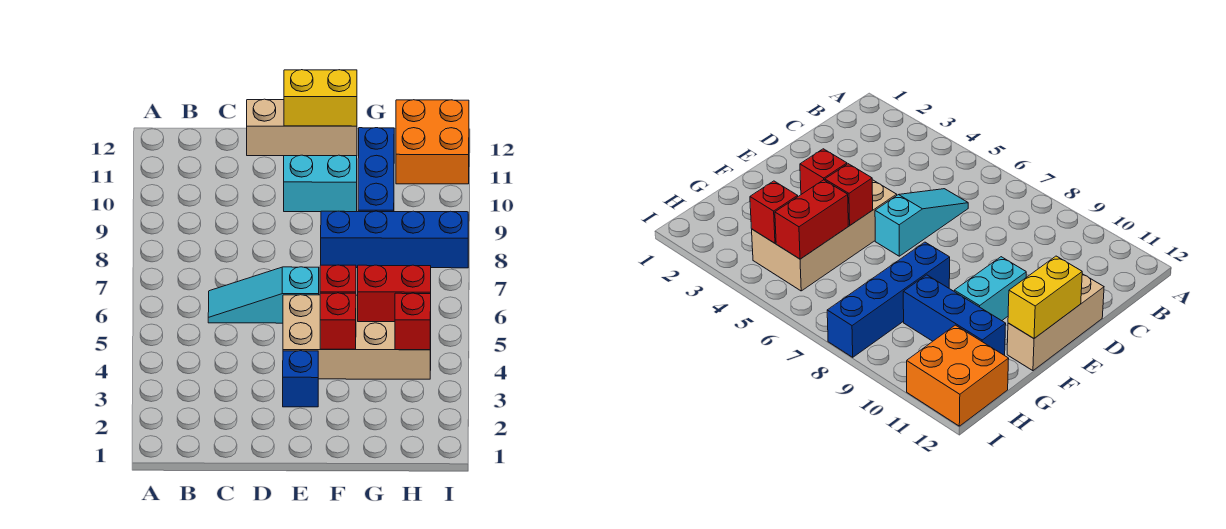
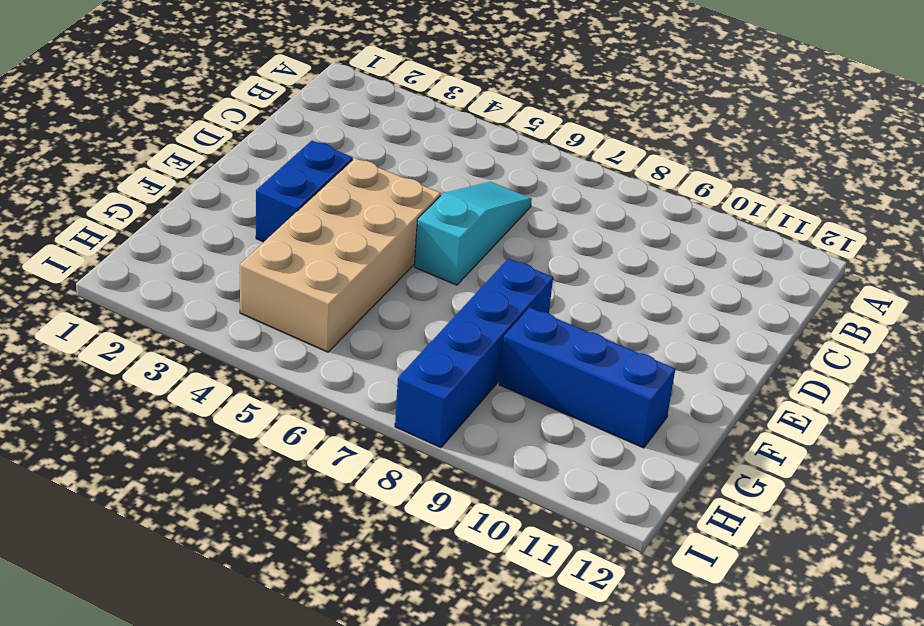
blue 1x2 brick [256,141,353,242] -> blue 1x1 brick [283,351,318,407]
none -> tan 1x3 brick [247,99,357,156]
none -> cyan 1x2 brick [284,155,357,212]
none -> orange 2x2 brick [396,100,469,184]

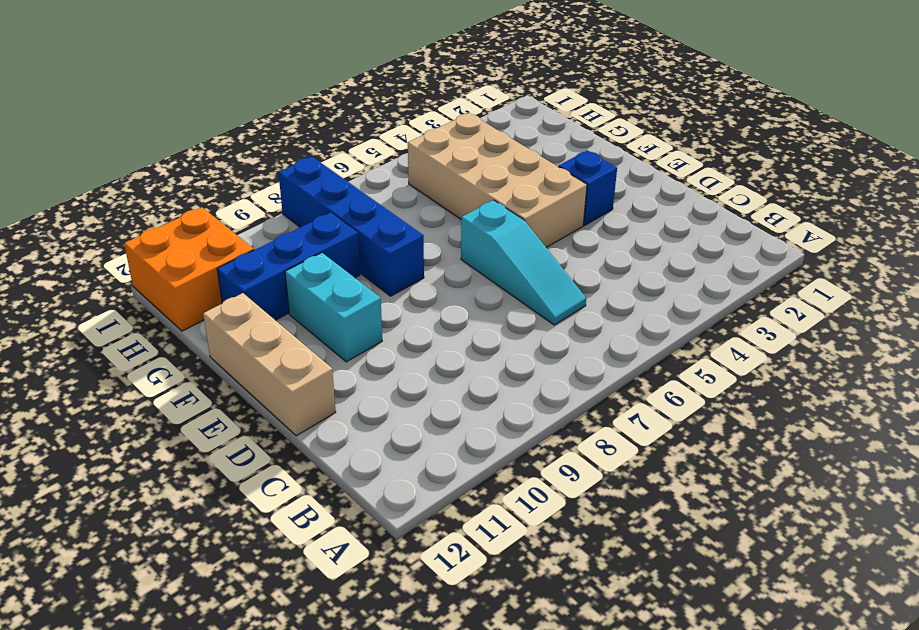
none -> yellow 1x2 brick [284,70,357,126]
none -> red 1x1 brick [320,293,356,349]
none -> red 1x1 brick [320,265,356,293]

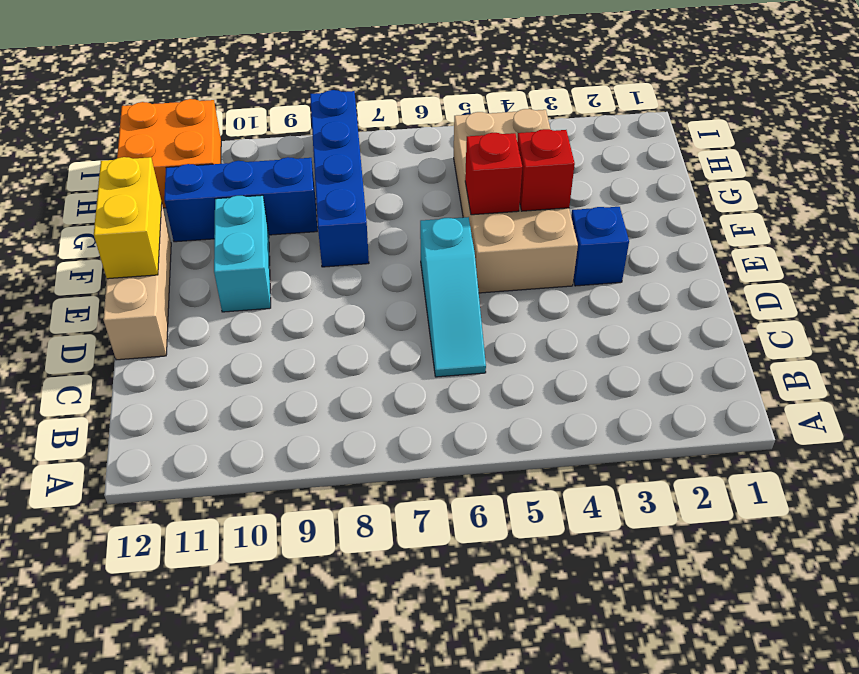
none -> red 1x2 brick [358,265,431,322]
none -> red 1x1 brick [395,293,431,350]

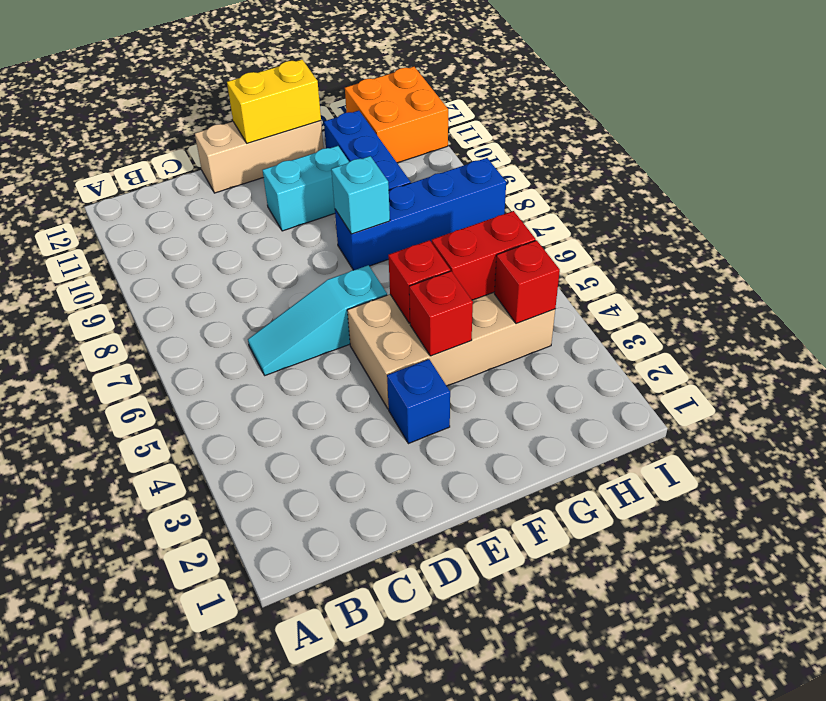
cyan 1x1 brick [331,156,390,234] -> none

